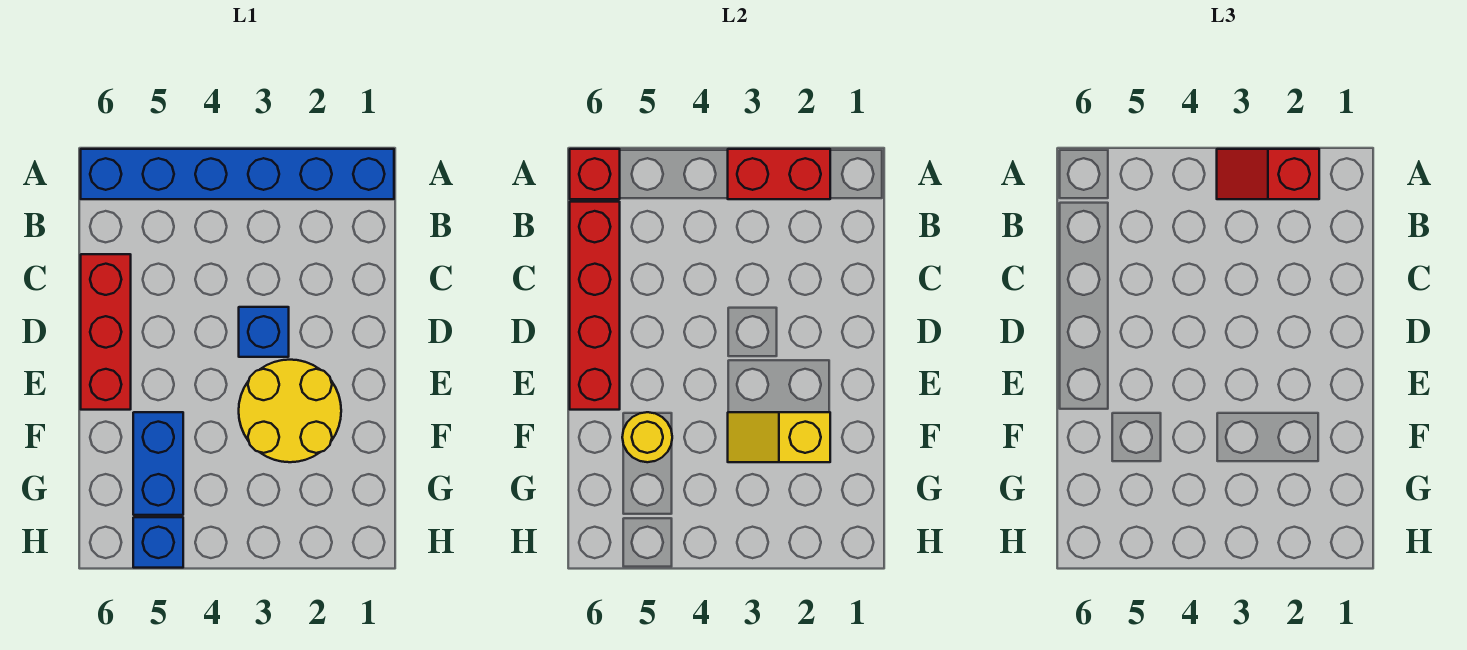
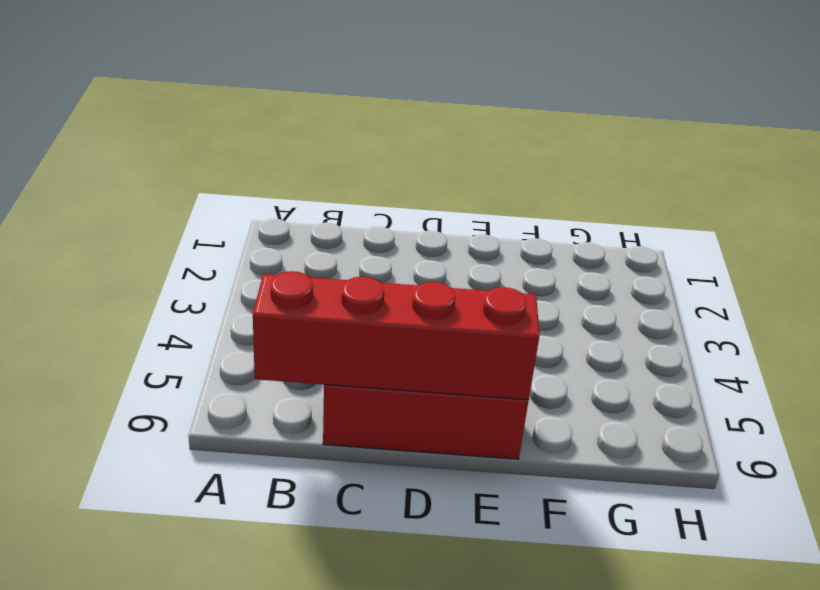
none -> blue 1x6 brick [81,149,394,199]
none -> blue 1x1 brick [239,307,289,357]
none -> yellow 2x2 round brick [239,360,341,462]

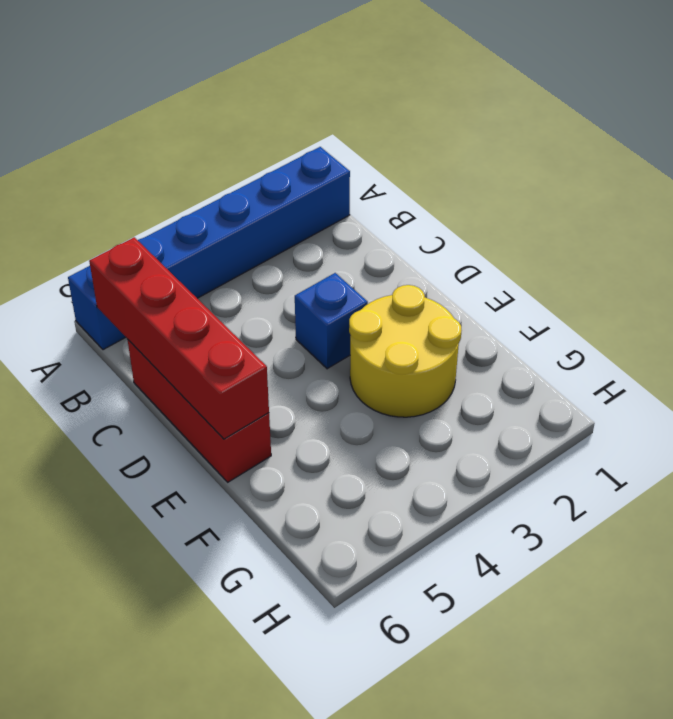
none -> blue 1x2 brick [133,412,183,515]
none -> blue 1x1 brick [133,517,183,568]
none -> red 1x2 brick [728,149,830,199]

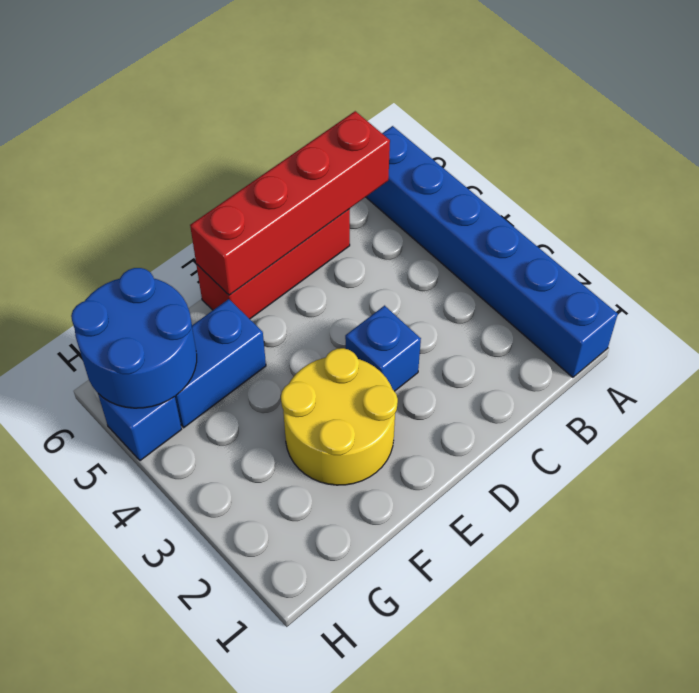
blue 2x2 round brick [71,268,197,408] -> none
none -> red 1x2 brick [728,149,830,199]
none -> red 1x1 brick [570,149,620,199]
none -> yellow 1x2 slope [728,412,830,462]

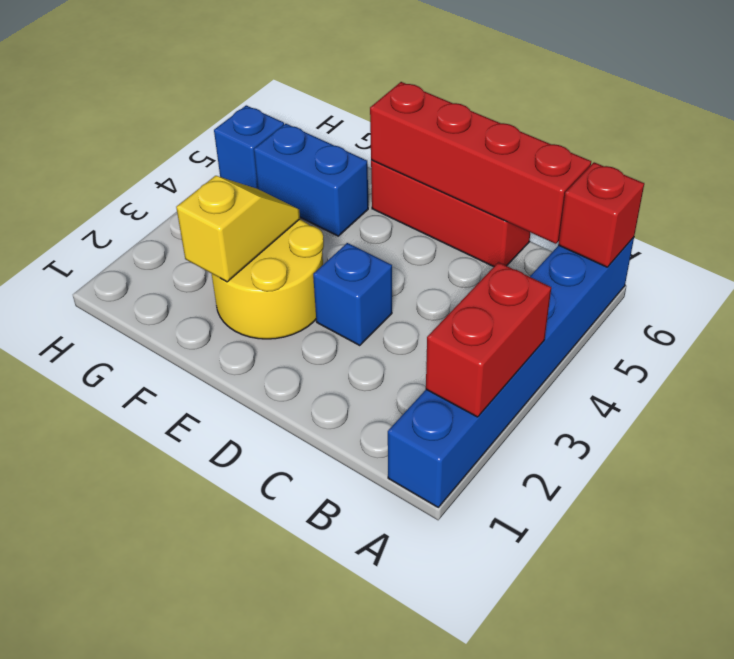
none -> yellow 1x1 round brick [622,412,672,462]
none -> red 1x2 slope [1217,149,1319,199]

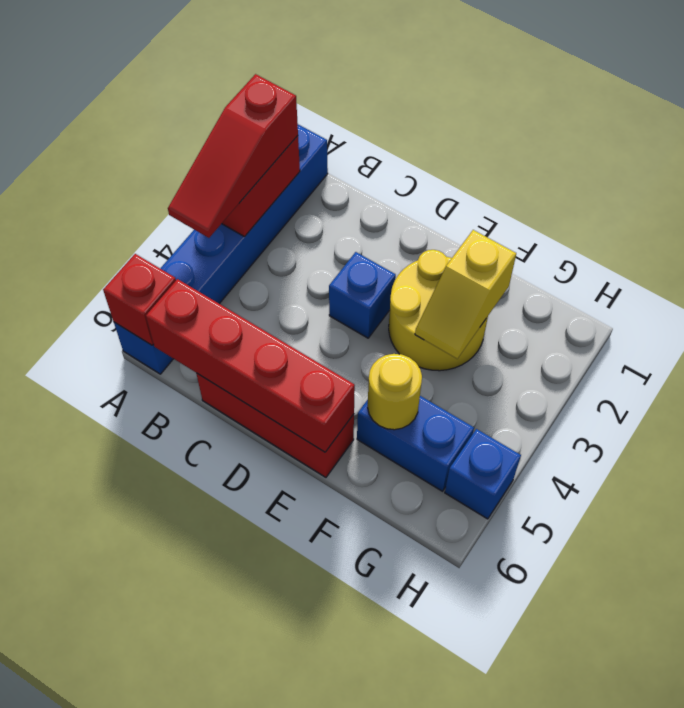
red 1x3 slope [168,74,298,238] -> red 1x2 slope [1217,149,1319,199]

